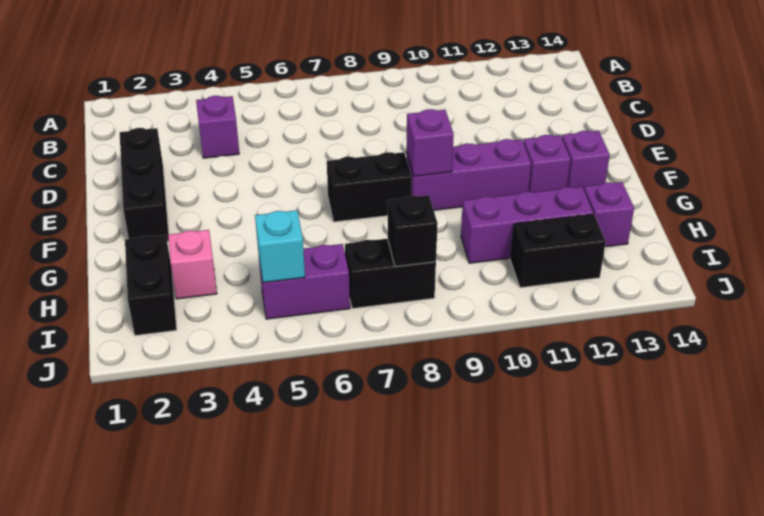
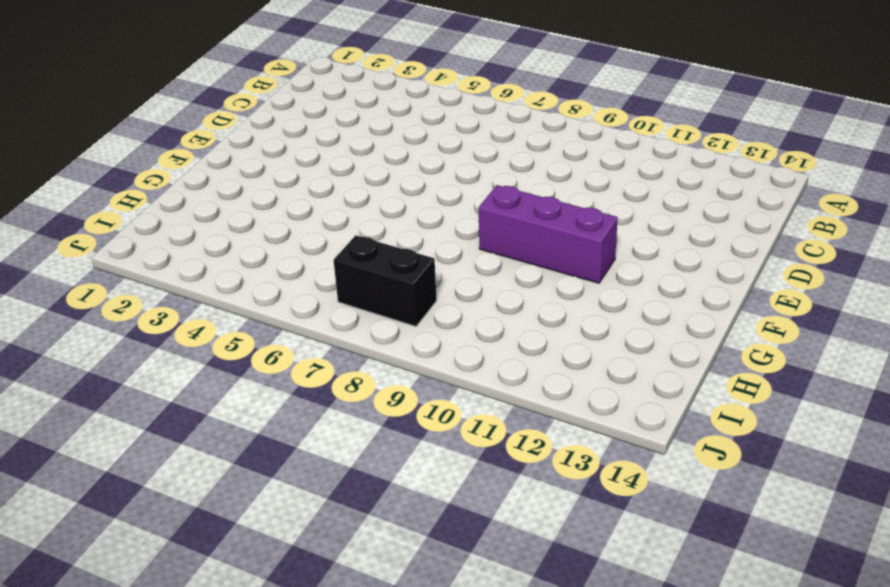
none -> purple 1x1 brick [196,96,239,158]
none -> black 1x3 brick [120,128,169,241]
none -> black 1x2 brick [327,152,412,222]

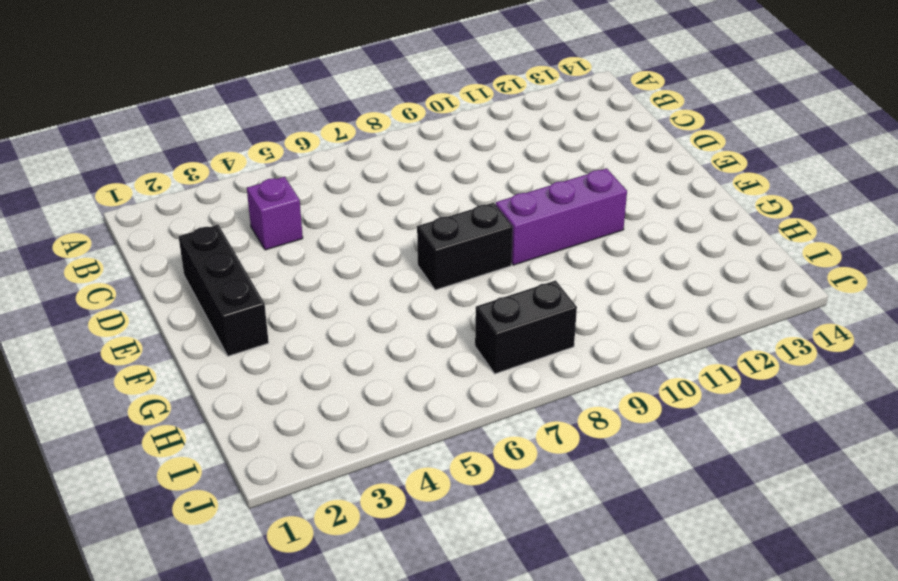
none -> purple 1x1 brick [523,135,571,192]
none -> purple 1x1 brick [562,131,610,189]
none -> black 1x2 brick [125,235,177,336]

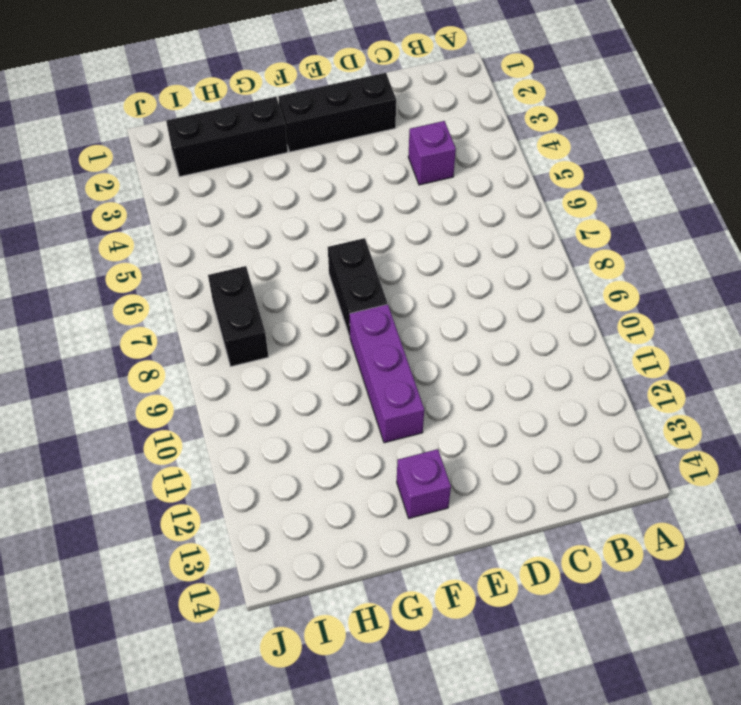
black 1x3 brick [166,97,288,177] -> black 1x2 brick [125,235,177,336]
none -> purple 1x1 brick [523,135,571,192]
none -> pink 1x1 brick [168,230,217,299]
none -> purple 1x3 brick [461,187,593,263]

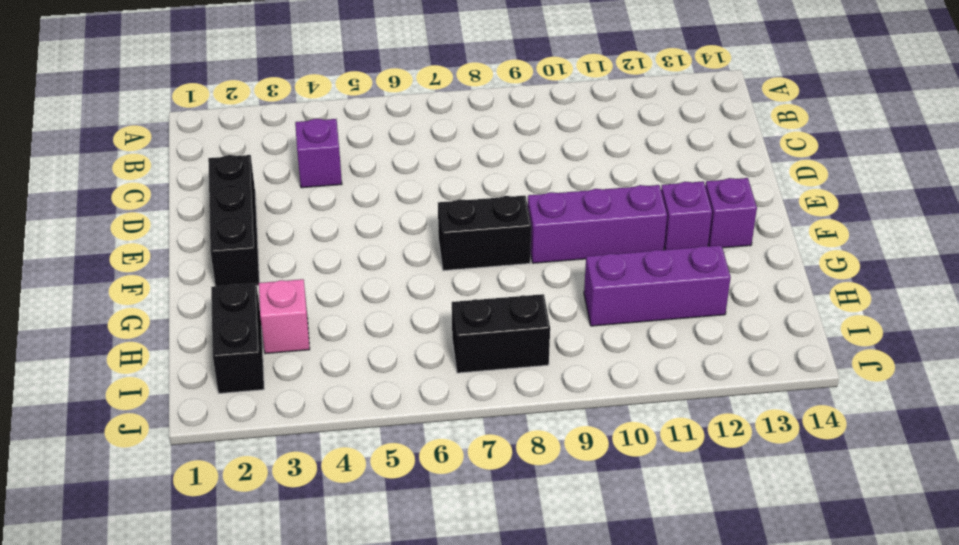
none -> purple 1x1 brick [584,182,634,247]
none -> purple 1x2 brick [259,244,350,319]
none -> black 1x2 brick [510,214,606,288]

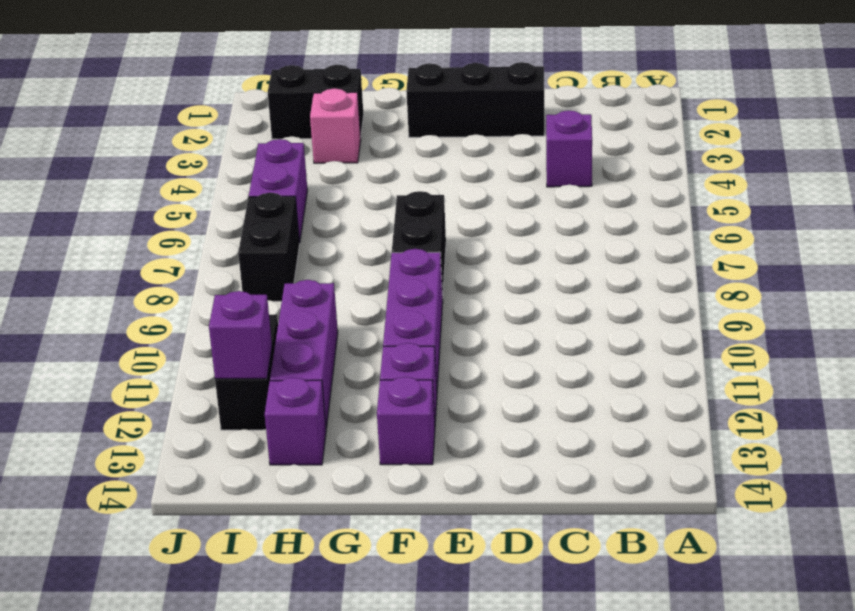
purple 1x1 brick [209,291,272,379] -> purple 1x1 brick moved to [406,109,454,176]
none -> cyan 1x1 brick [255,210,305,283]
none -> black 1x1 brick [388,195,438,267]

